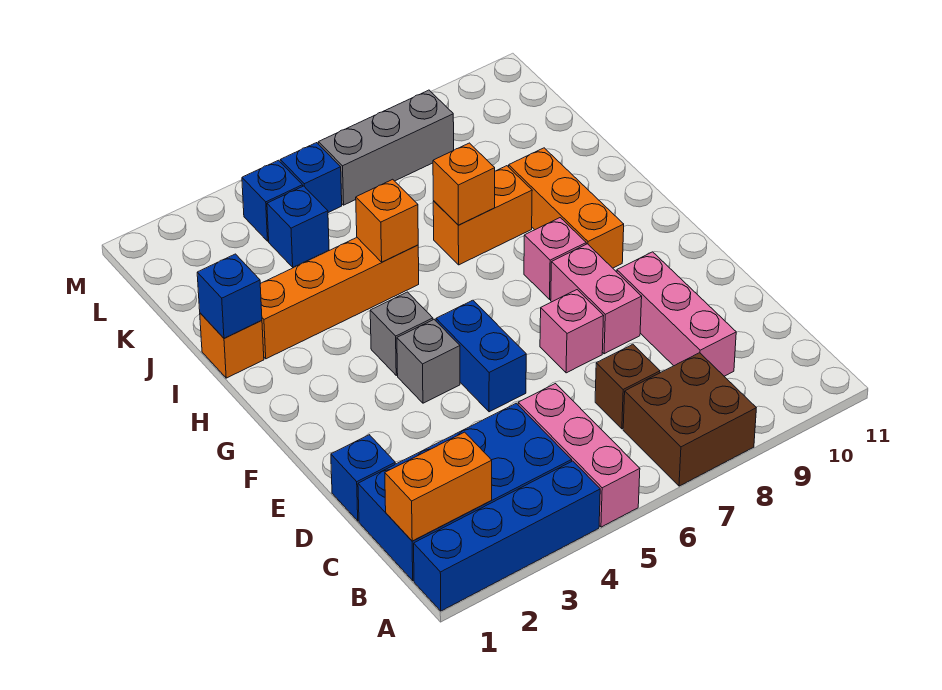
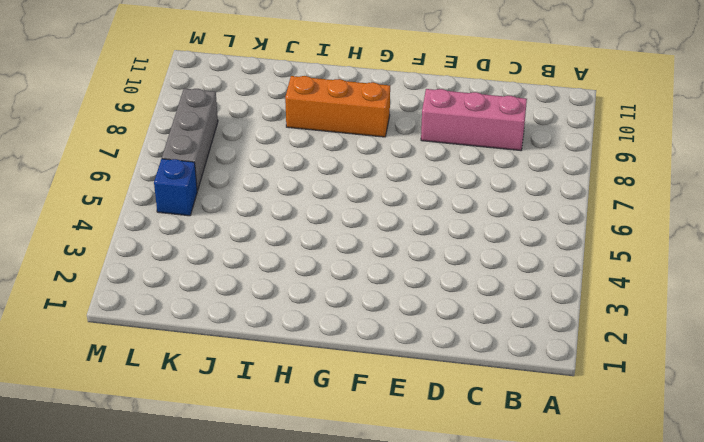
none -> blue 1x4 brick [414,461,600,611]
none -> pink 1x3 brick [518,384,640,527]
none -> brown 2x2 brick [623,353,756,486]

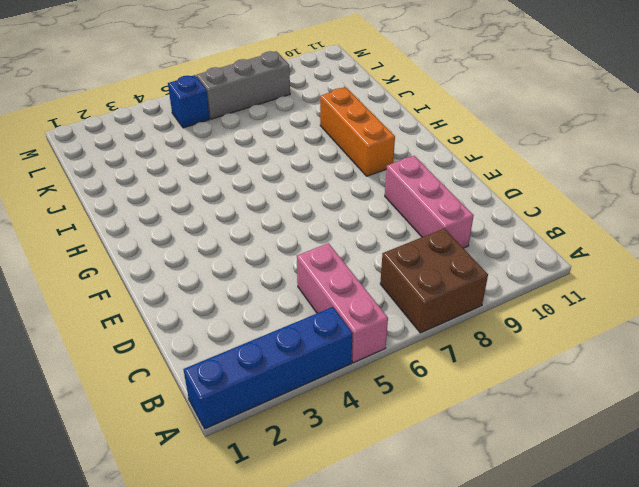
none -> blue 2x4 brick [358,403,572,581]
none -> brown 1x1 brick [595,344,660,429]
none -> blue 1x1 brick [331,435,395,521]

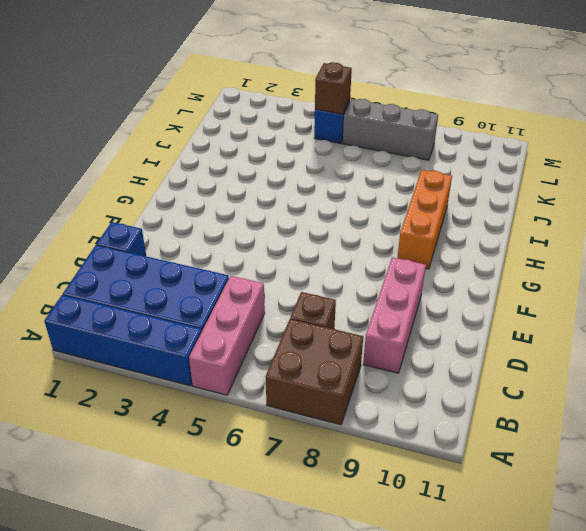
brown 1x1 brick [315,62,352,114] -> none
none -> blue 1x2 brick [436,300,526,412]
none -> pink 1x1 brick [540,290,603,373]
none -> pink 1x2 brick [551,244,642,354]

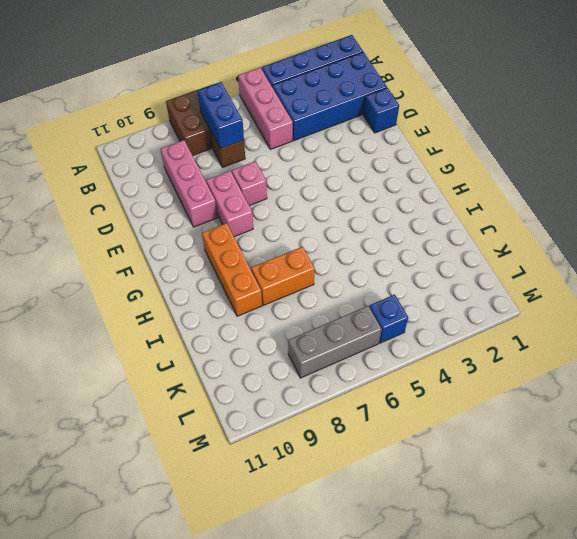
blue 1x2 brick [198,82,244,149] -> blue 1x2 brick moved to [436,300,526,412]
none -> grey 1x1 brick [397,319,460,403]
none -> grey 1x1 brick [370,292,433,375]
none -> pink 1x1 brick [524,218,586,299]

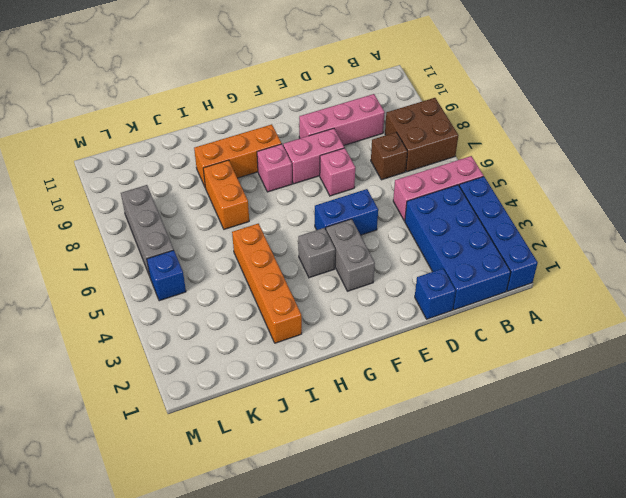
grey 1x2 brick [326,219,375,291] -> grey 1x1 brick [397,319,460,403]
none -> orange 1x1 brick [200,313,264,378]
none -> blue 1x1 brick [267,186,329,267]
none -> blue 1x1 brick [242,160,303,241]

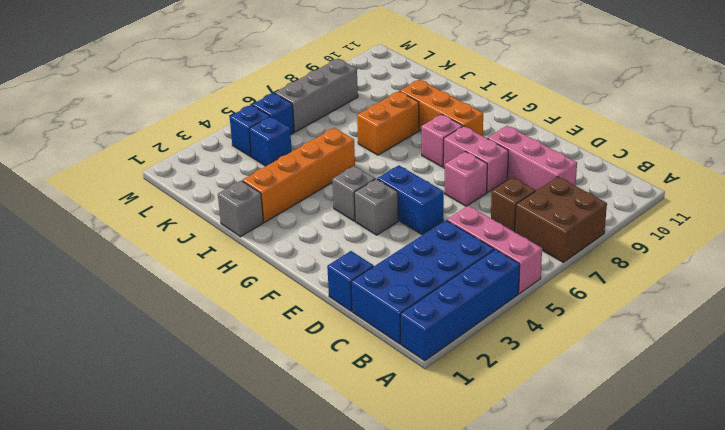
grey 1x1 brick [218,181,263,237] -> orange 1x1 brick [200,313,264,378]
none -> orange 1x2 brick [385,432,492,541]
none -> blue 1x1 brick [197,254,262,338]
none -> orange 1x1 brick [356,179,418,262]

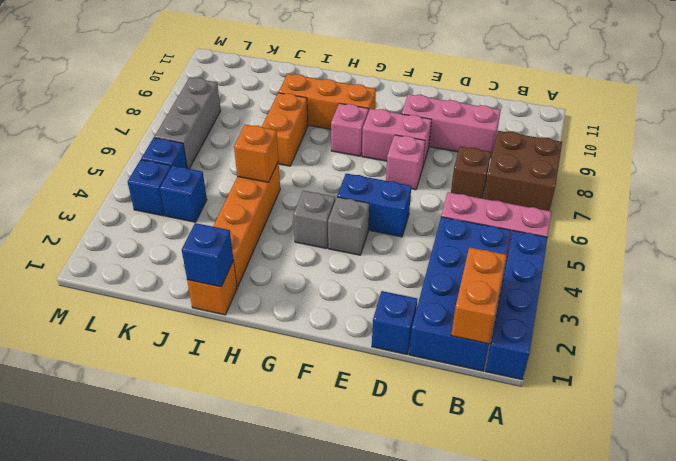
none -> orange 1x1 brick [433,143,495,225]

